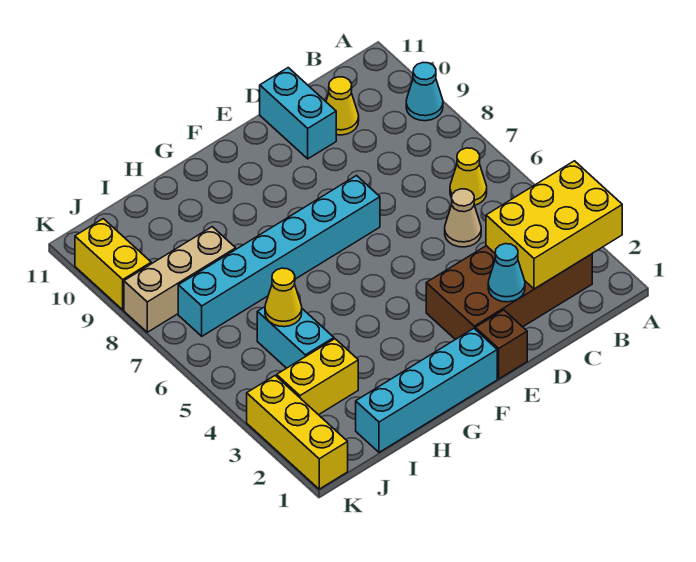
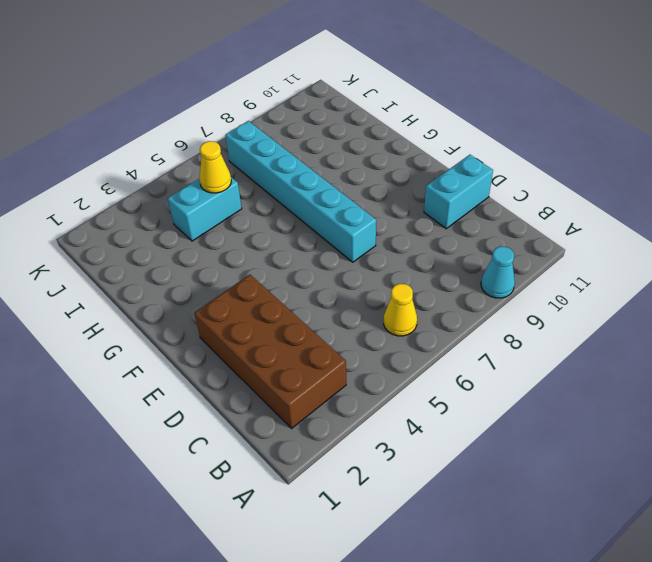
none -> tan 1x1 cone [445,189,481,247]
none -> yellow 1x1 cone [326,77,359,135]
none -> brown 1x1 brick [475,310,527,379]

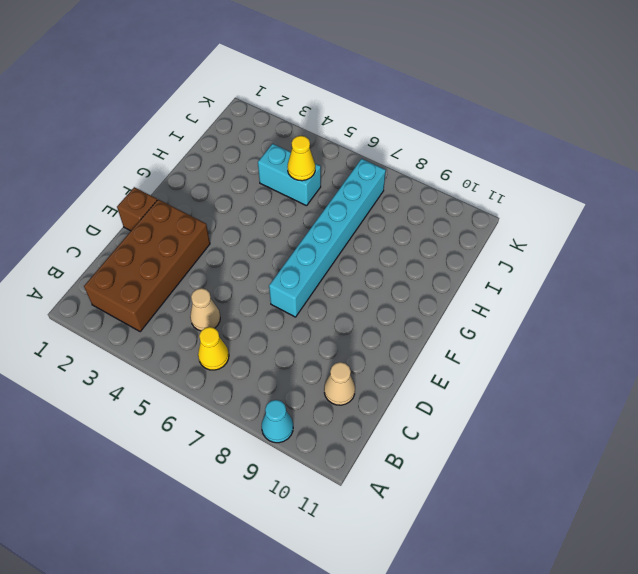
tan 1x1 cone [324,362,355,405] -> yellow 1x1 cone [326,77,359,135]
none -> cyan 1x2 brick [260,68,336,159]
none -> cyan 1x4 brick [356,328,497,452]
none -> yellow 1x2 brick [277,339,358,415]

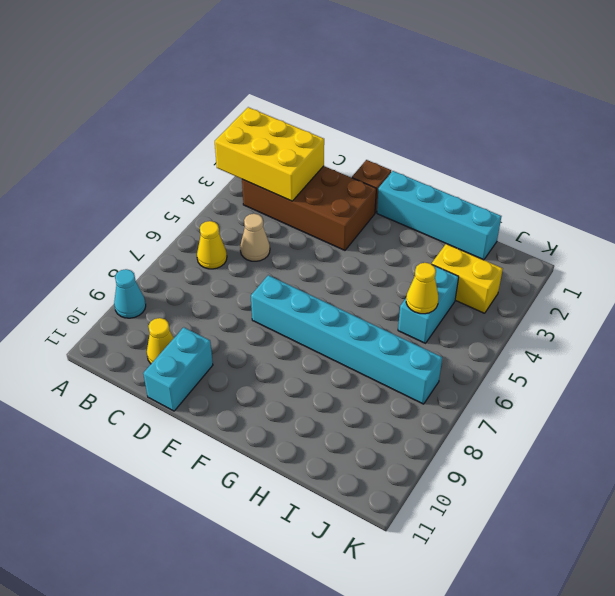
none -> tan 1x3 brick [124,227,236,332]
none -> yellow 1x3 brick [247,376,348,489]
none -> yellow 1x2 brick [75,219,151,310]

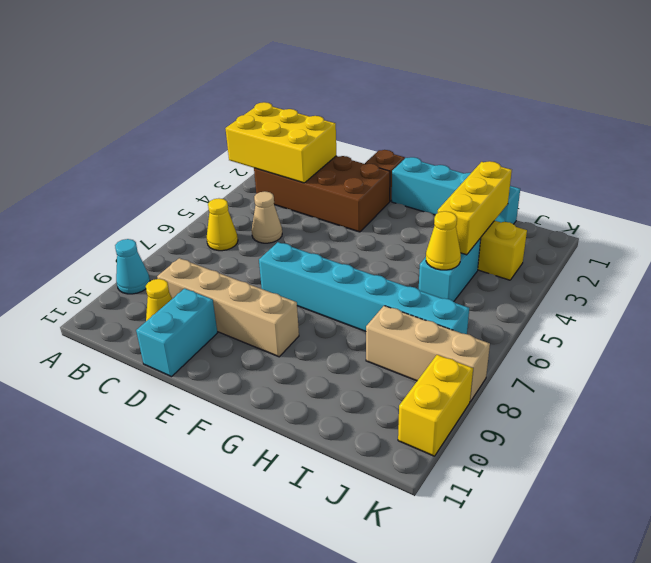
tan 1x4 brick [157,258,299,357] -> none
yellow 1x3 brick [438,161,512,255] -> yellow 1x3 brick moved to [247,376,348,489]
none -> cyan 1x1 cone [488,244,525,302]

